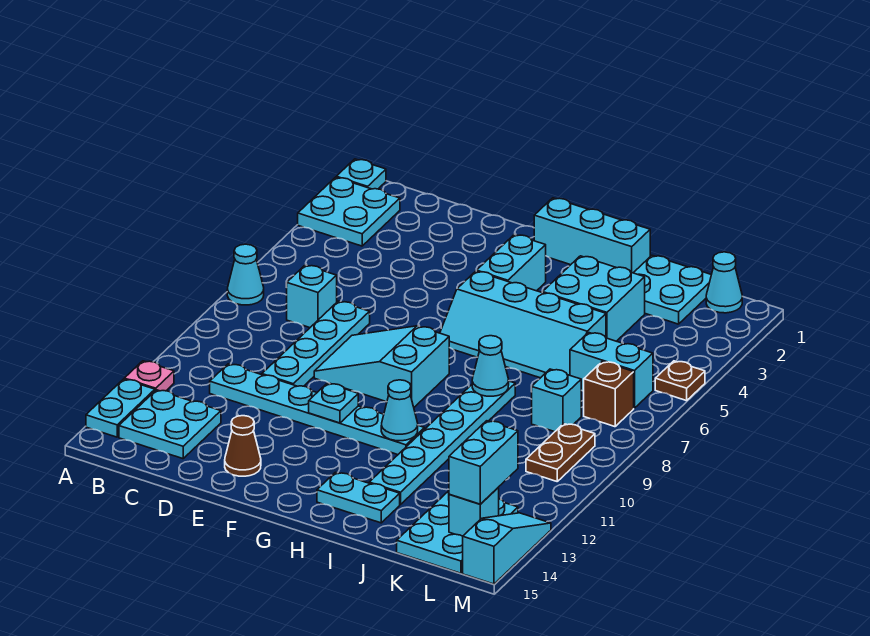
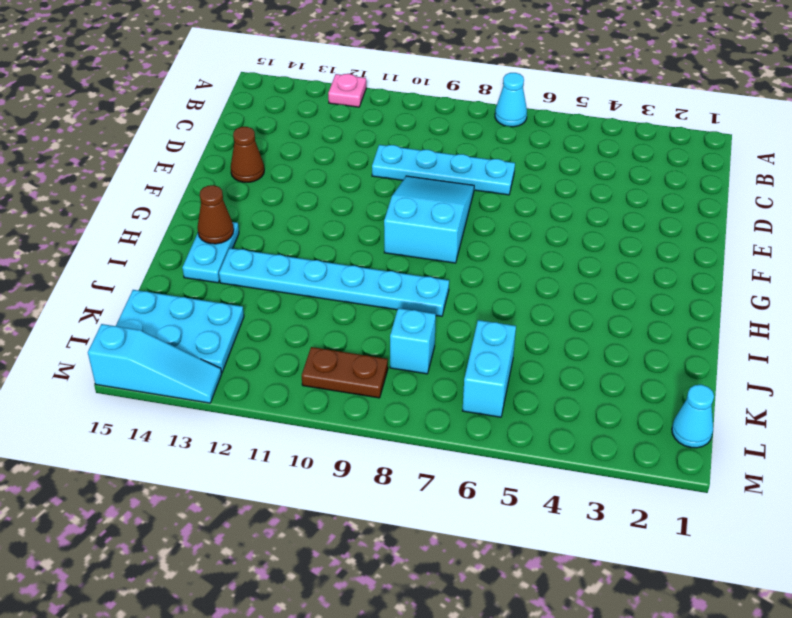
brown 1x1 cone [197,185,234,244] -> none
none -> cyan 1x1 plate [336,159,386,189]
none -> cyan 2x2 plate [298,177,400,246]
none -> cyan 1x2 plate [86,379,155,437]
none -> cyan 2x2 plate [119,390,221,459]

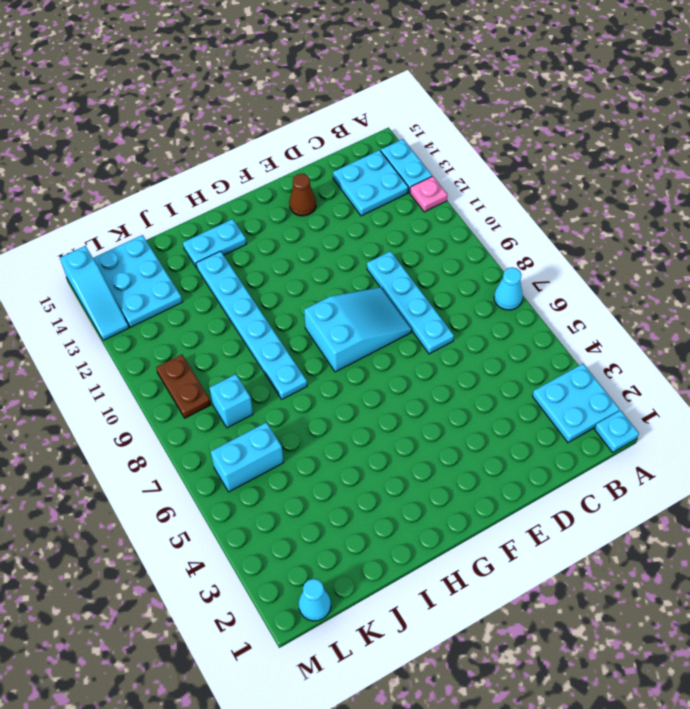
none -> cyan 1x1 brick [287,265,337,328]
none -> cyan 1x6 plate [210,364,424,455]
none -> cyan 1x3 brick [534,198,650,273]
none -> cyan 1x2 brick [477,234,546,291]

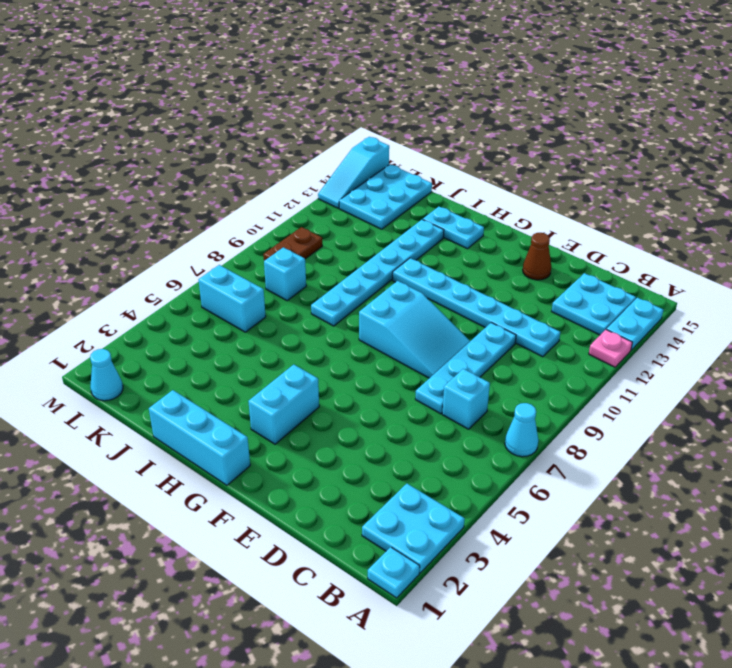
none -> cyan 2x4 slope [440,271,606,378]
none -> cyan 2x2 brick [542,256,645,341]
none -> cyan 2x2 plate [634,255,711,324]
none -> brown 1x1 brick [584,361,634,427]

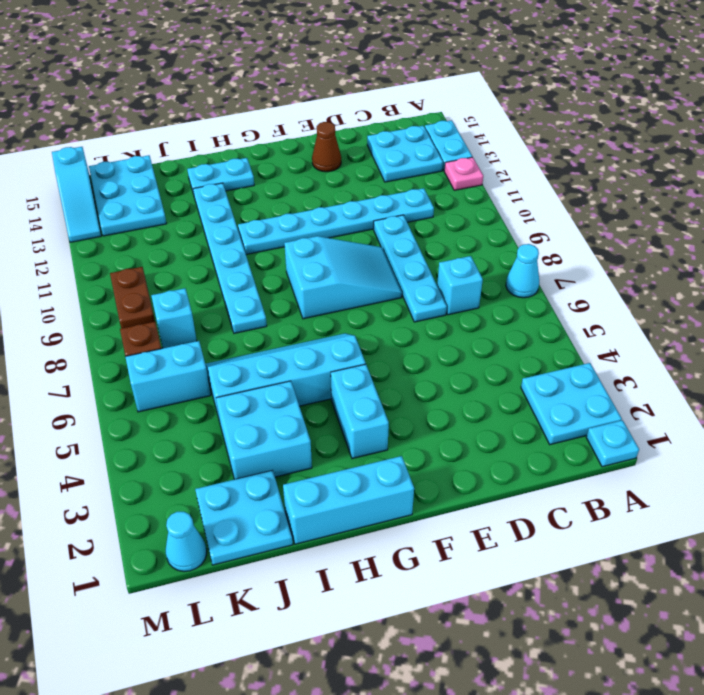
none -> brown 1x1 plate [655,361,705,401]
none -> cyan 1x1 plate [309,383,358,423]
none -> cyan 1x1 cone [381,380,418,441]
none -> cyan 1x1 cone [472,336,509,396]

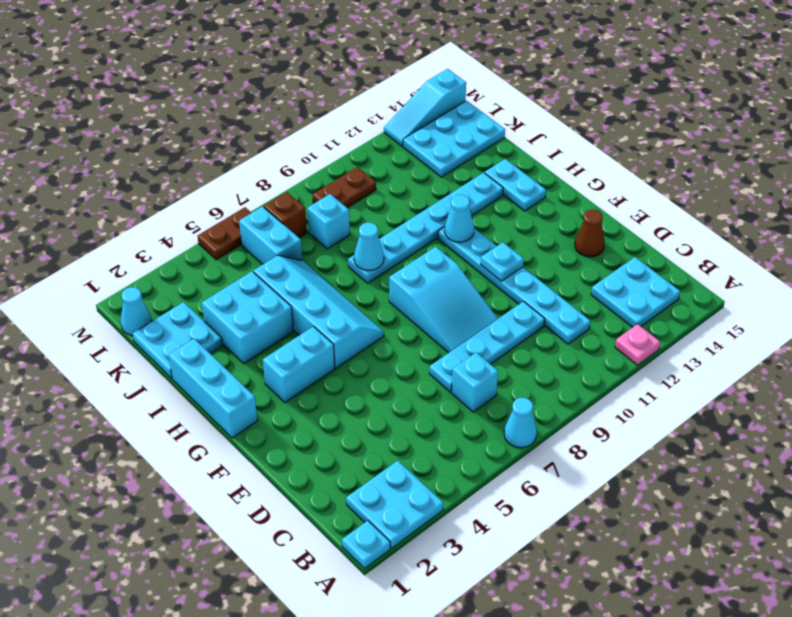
brown 1x2 plate [198,207,251,260] -> brown 1x1 plate [655,361,705,401]
none -> cyan 1x2 plate [86,379,155,437]
none -> cyan 1x1 brick [449,488,499,536]
none -> cyan 1x2 brick [449,421,518,504]

